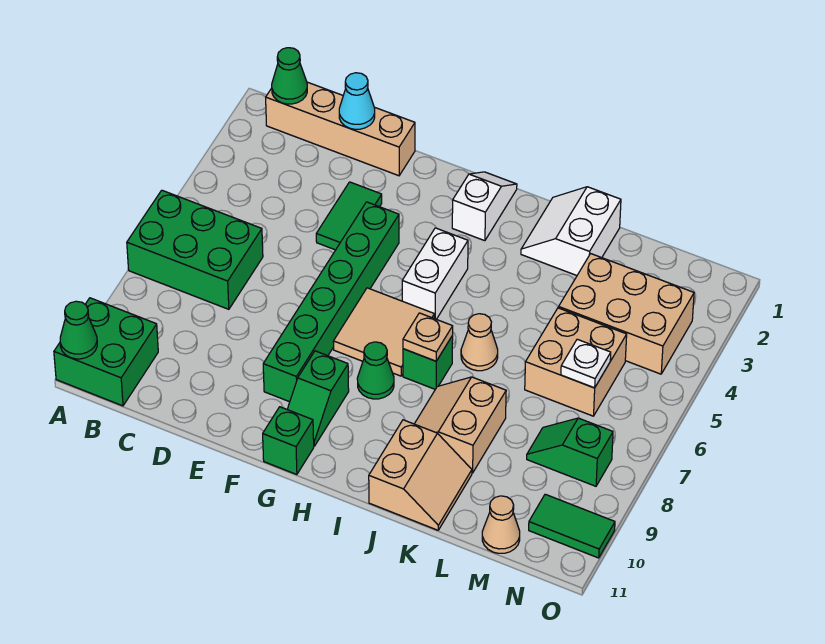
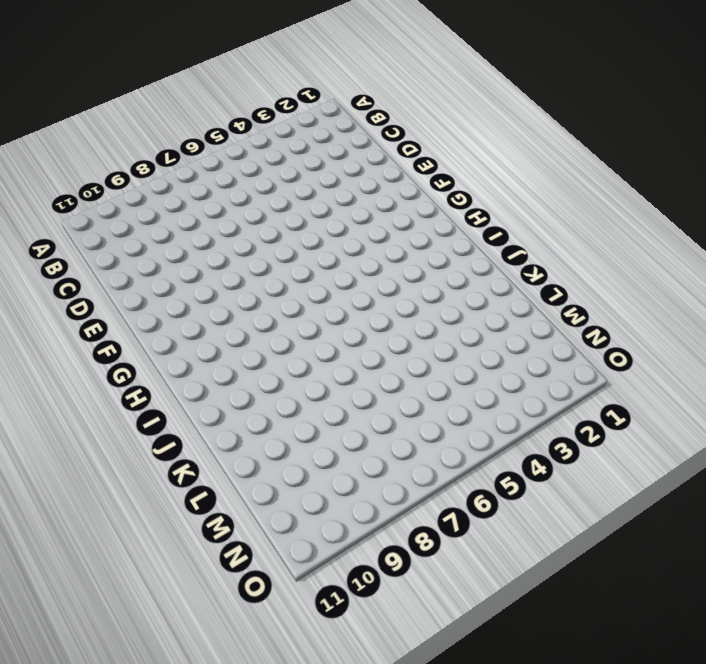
none -> green 2x3 brick [127,190,263,309]
none -> green 2x2 brick [54,298,158,406]
none -> tan 1x4 brick [266,82,415,176]

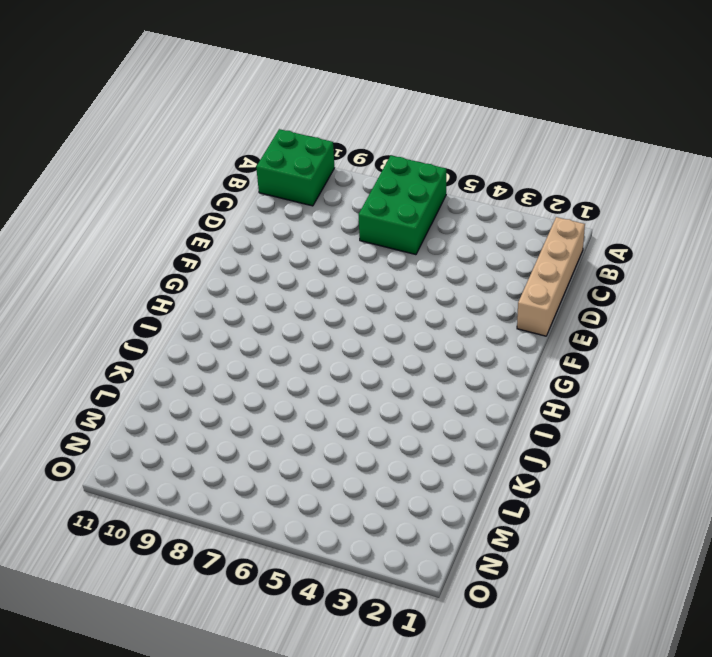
none -> green 1x2 tile [316,182,382,250]
none -> green 1x6 brick [263,202,399,402]
none -> tan 2x2 tile [333,288,434,376]

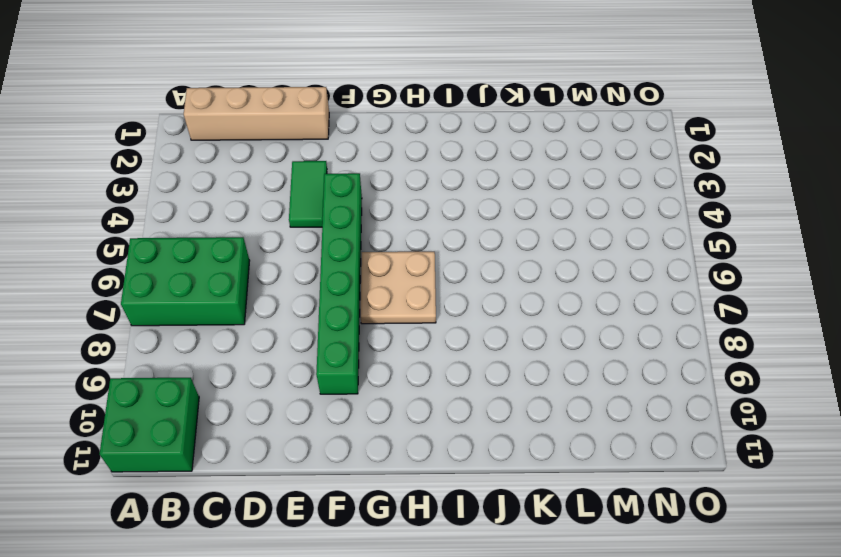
tan 2x2 plate [361,252,436,324] -> tan 2x2 tile [333,288,434,376]
none -> green 1x2 slope [287,351,349,446]
none -> green 1x1 brick [263,407,314,475]
none -> white 1x2 slope [452,172,517,241]

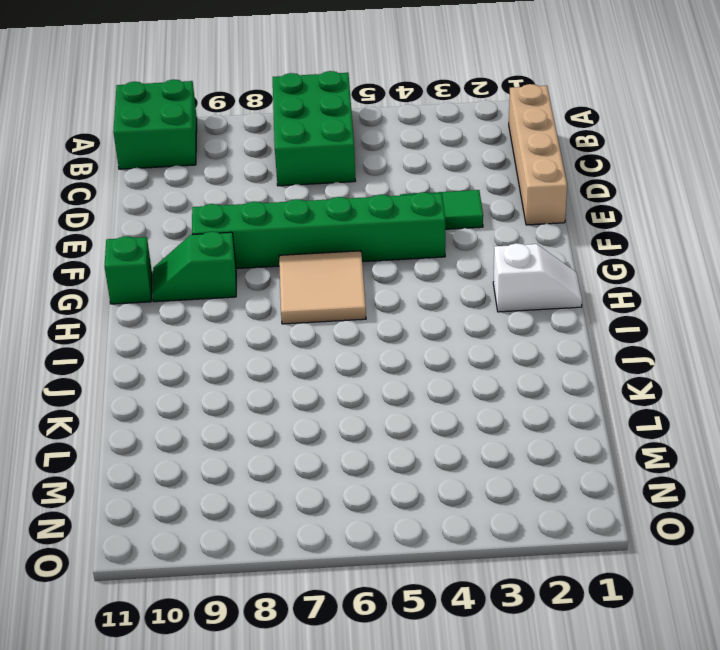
none -> white 1x2 brick [402,228,468,319]
none -> green 1x1 cone [357,342,394,399]
none -> green 1x1 brick [403,336,453,389]

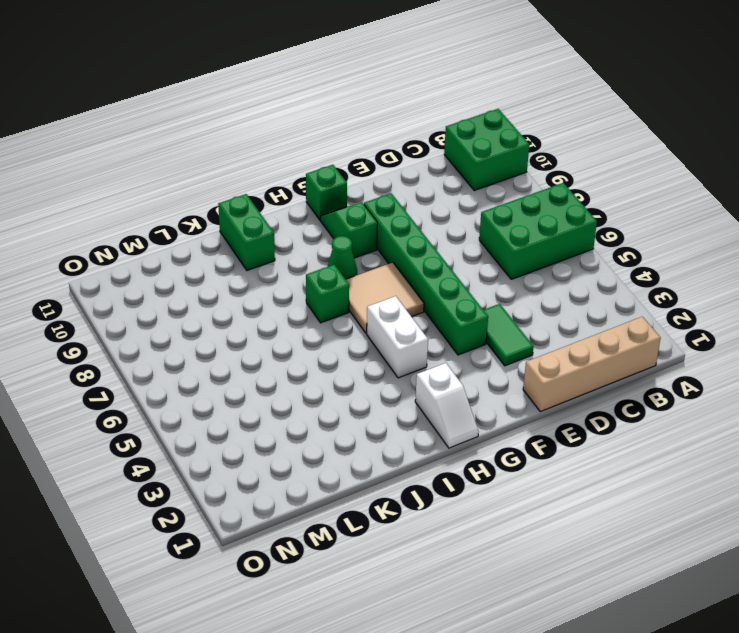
green 1x2 brick [218,194,275,270] -> tan 2x2 slope [369,420,472,530]
none -> white 2x2 slope [521,187,621,275]
none -> tan 1x1 cone [461,314,498,371]
none -> tan 2x2 slope [415,377,506,473]

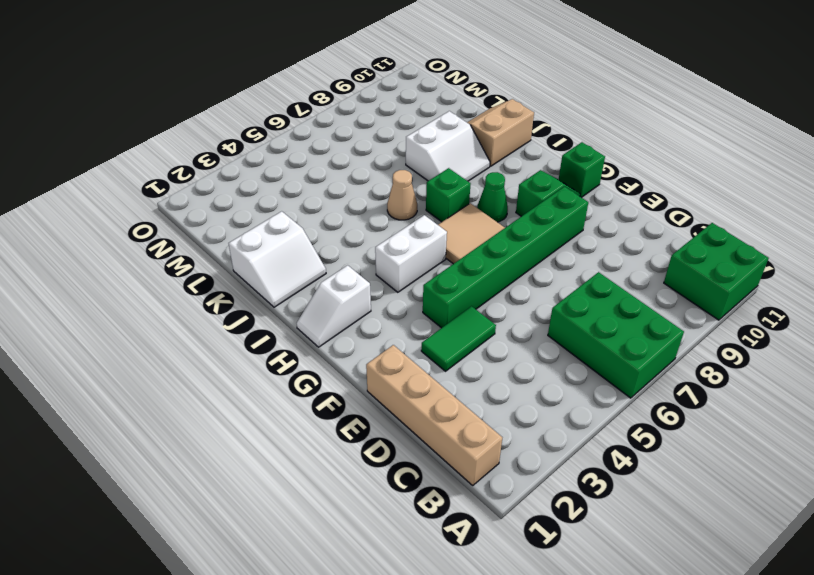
white 2x2 slope [406,111,490,181] -> tan 2x2 slope [415,377,506,473]
none -> tan 2x3 brick [559,254,694,374]
none -> tan 2x2 brick [525,308,627,416]
none -> green 1x2 slope [527,418,613,486]

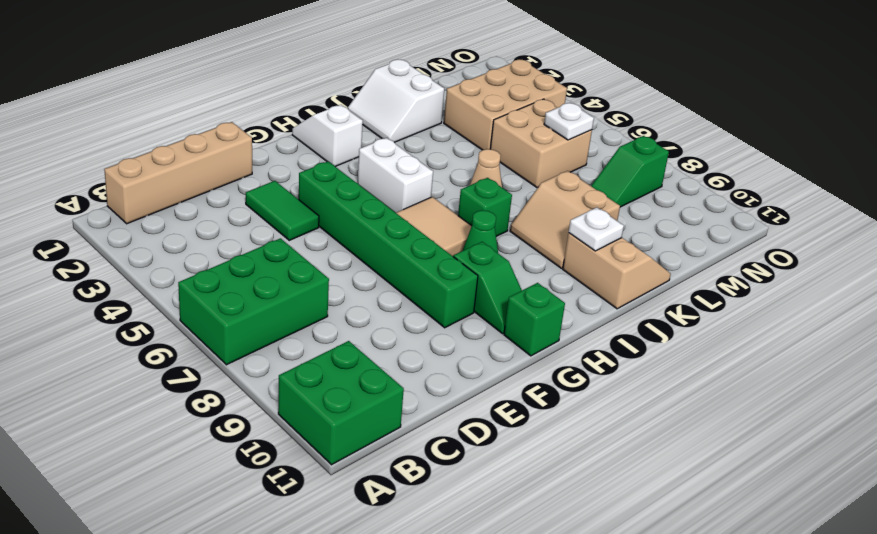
white 1x1 plate [569,207,624,251] -> none
none -> tan 1x1 cone [482,496,520,553]
none -> green 1x2 tile [529,494,615,558]
none -> green 1x1 cone [60,301,97,359]

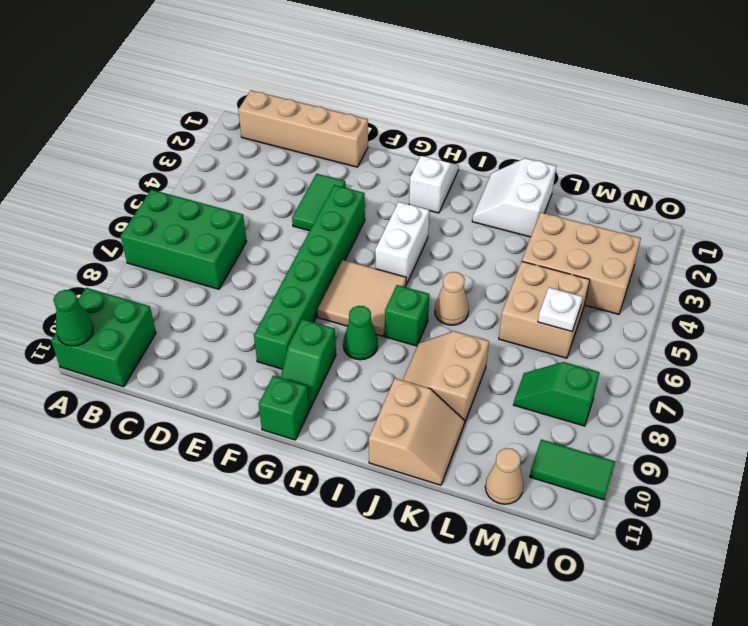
none -> green 1x1 cone [272,48,307,104]
none -> cyan 1x1 cone [339,73,375,129]
none -> tan 1x1 plate [403,313,453,361]

